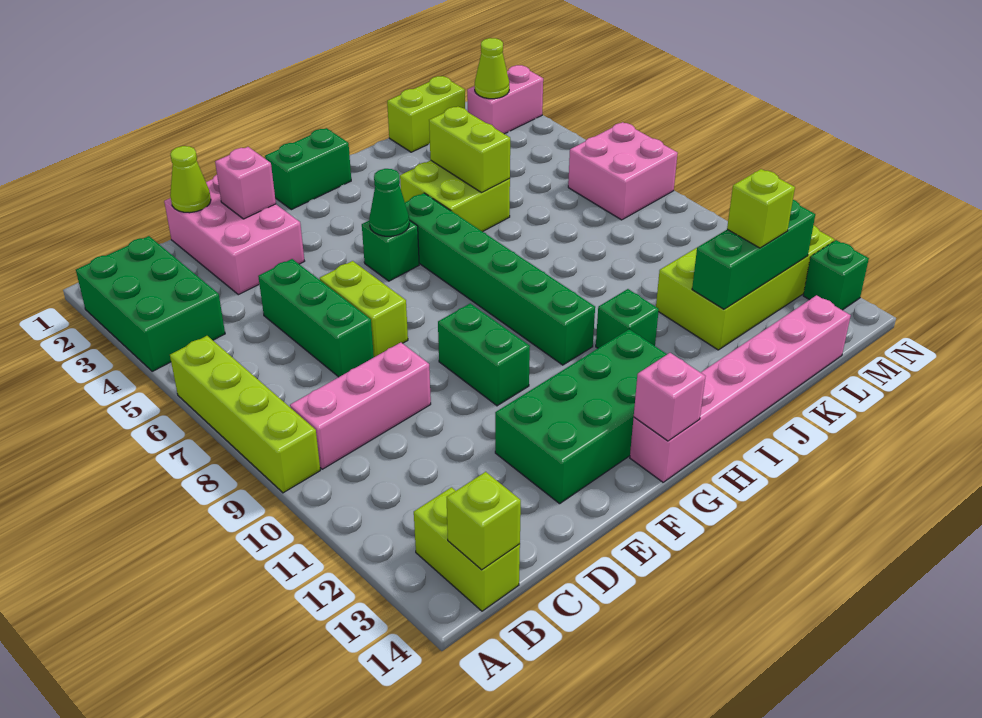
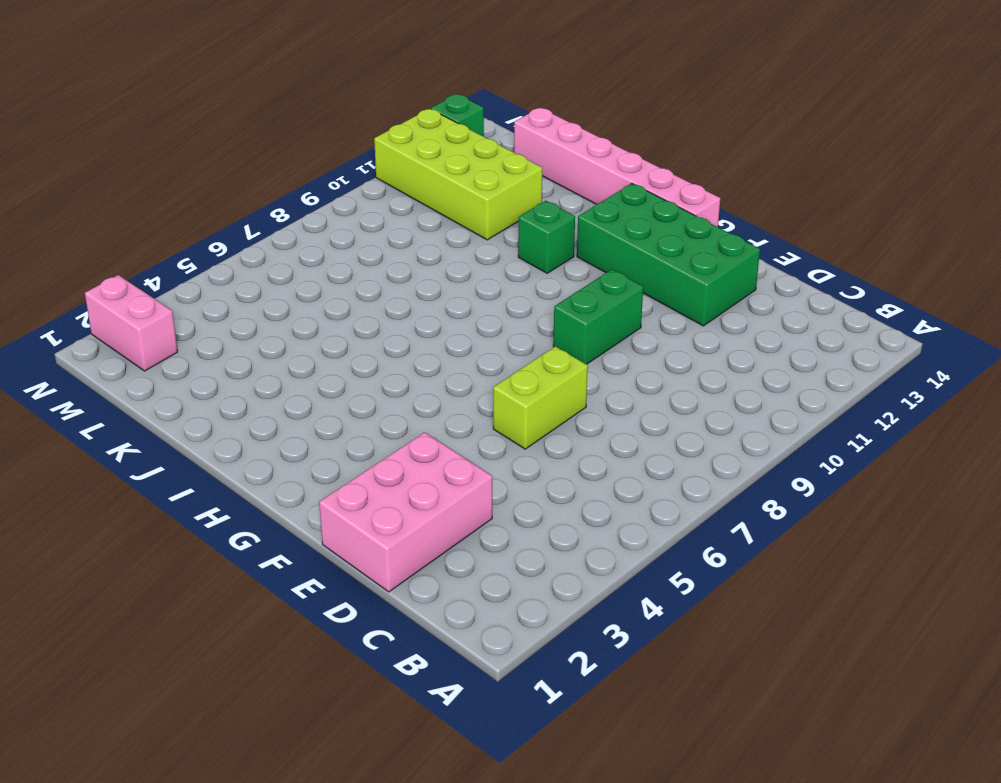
none -> green 2x3 brick [76,236,225,371]
none -> lime 1x4 brick [170,336,320,493]
none -> pink 1x3 brick [290,343,431,469]

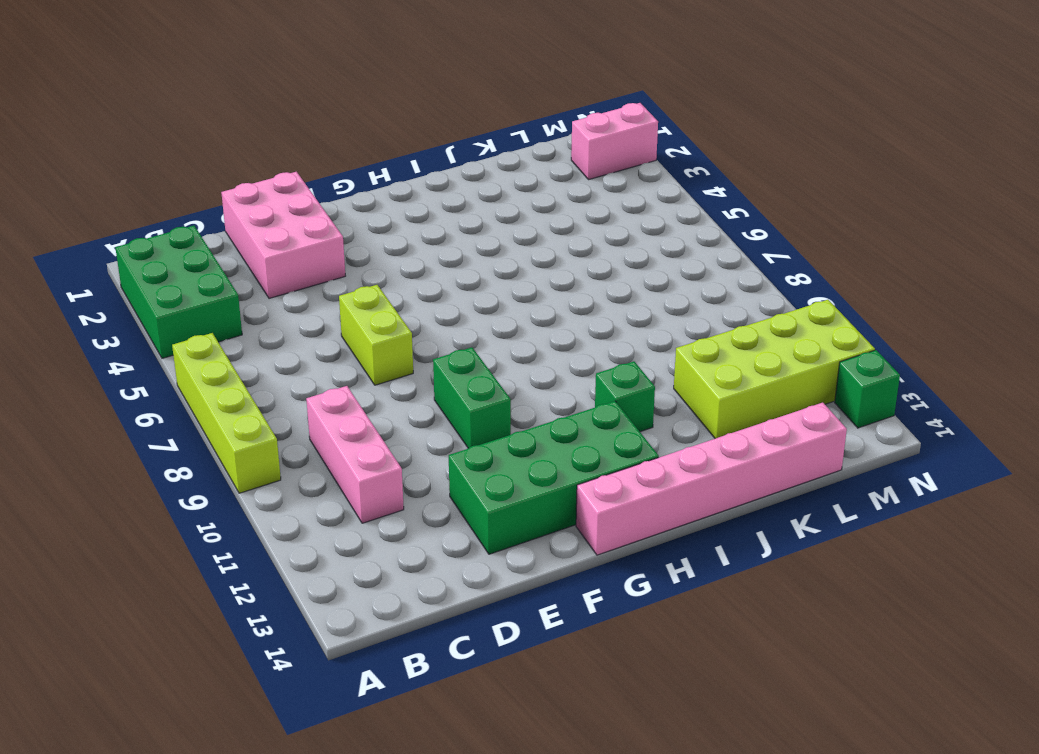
pink 1x3 brick [306,386,404,523] -> pink 1x3 brick turned to [290,343,431,469]
none -> lime 1x2 brick [414,487,520,611]
none -> green 1x3 brick [258,259,374,377]
none -> green 1x2 brick [265,128,351,210]

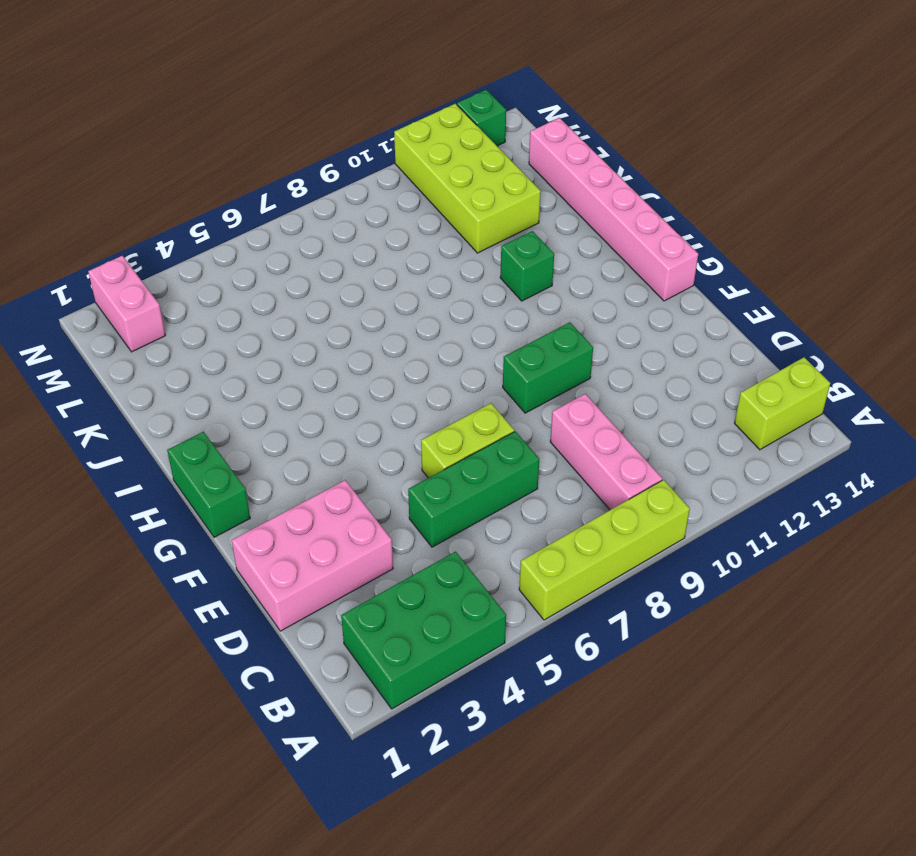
none -> green 2x4 brick [495,329,667,504]
none -> green 1x1 brick [362,220,419,281]
none -> green 1x6 brick [405,193,595,365]

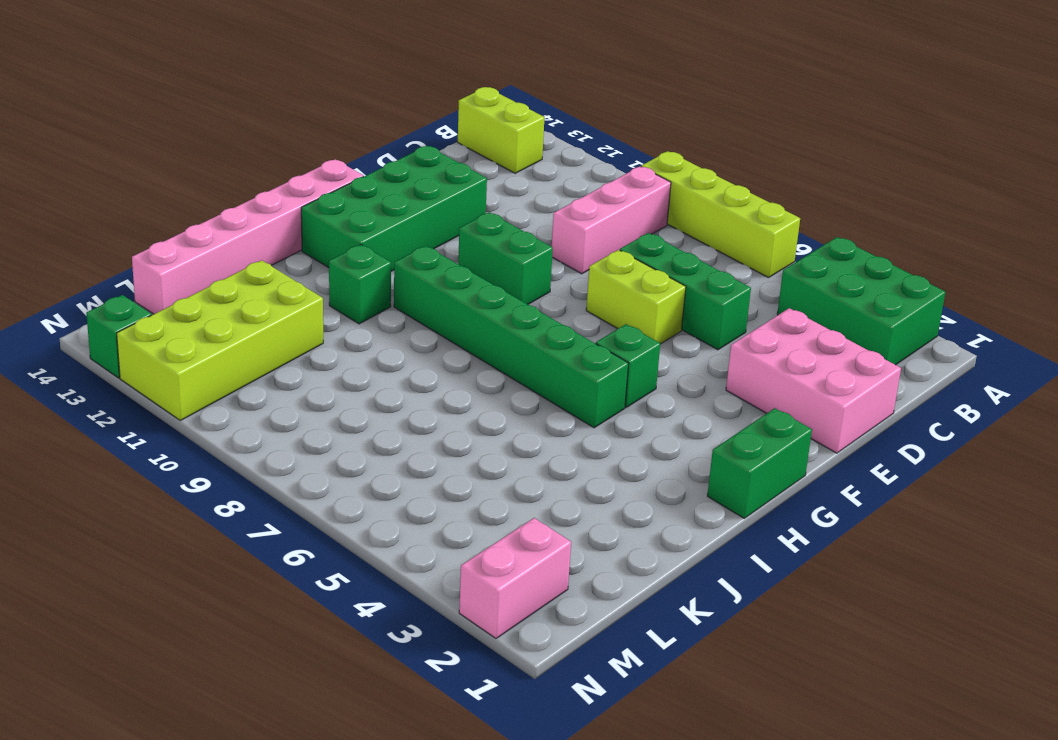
none -> lime 2x2 brick [400,160,510,232]
none -> lime 1x2 brick [387,76,465,152]
none -> pink 2x2 brick [568,122,678,220]

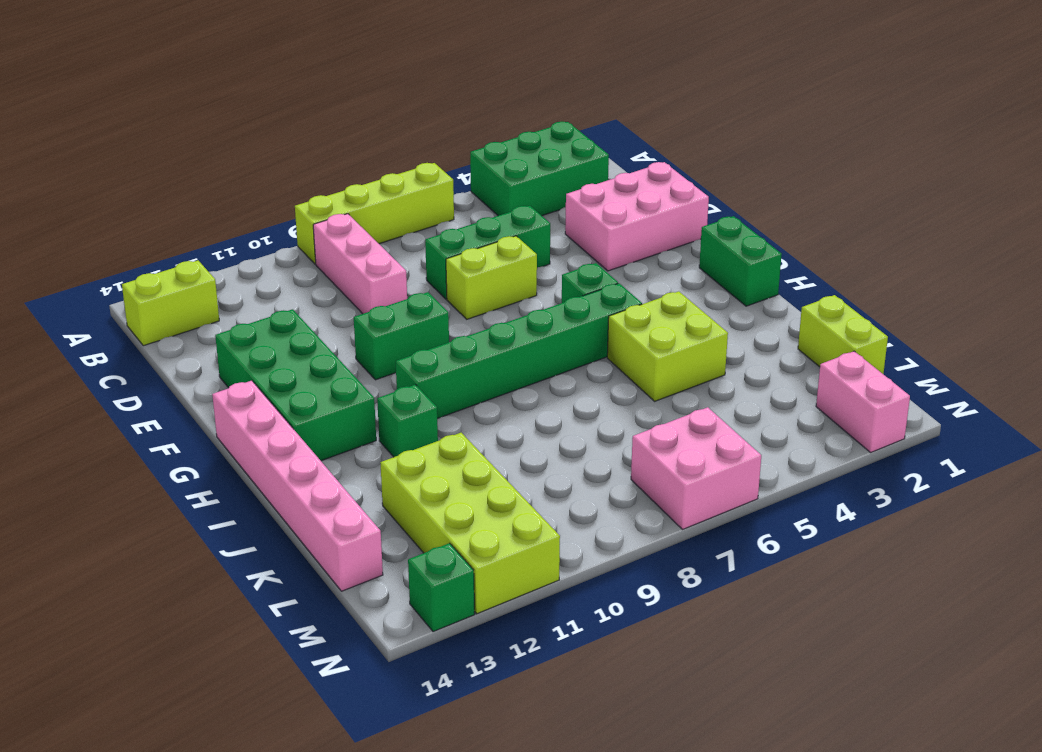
none -> lime 1x1 brick [447,472,521,570]
none -> lime 1x1 cone [170,146,211,213]
none -> pink 1x1 brick [215,147,276,219]

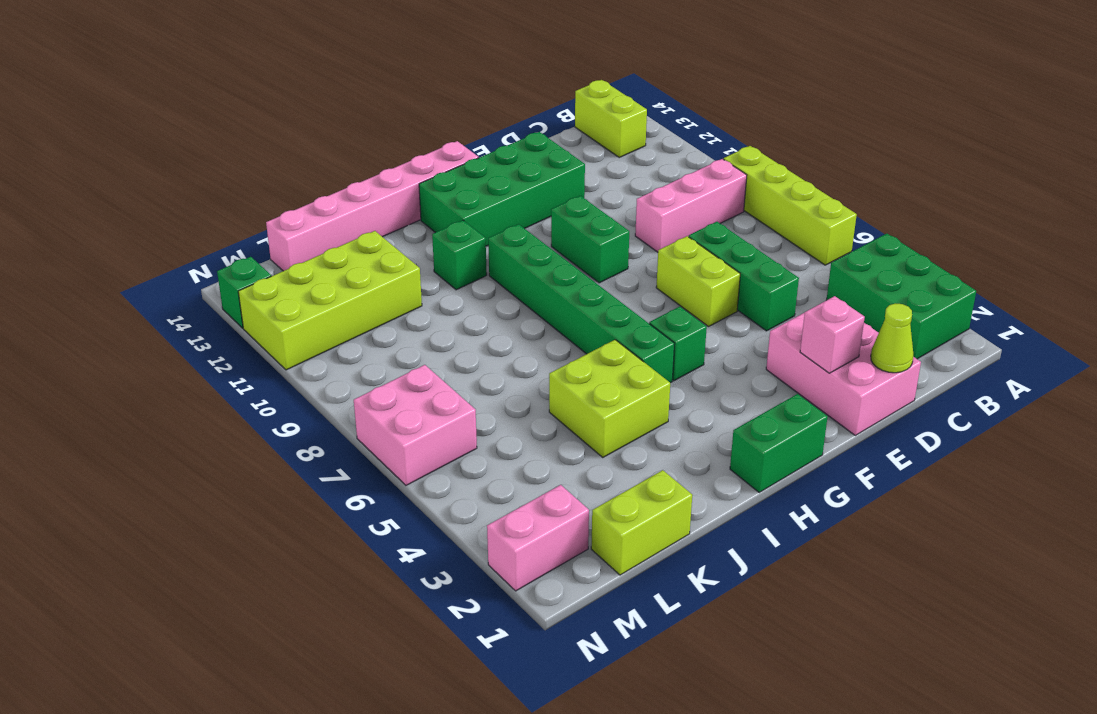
none -> lime 1x1 brick [447,472,521,570]
none -> green 1x1 cone [369,169,409,236]
none -> pink 1x1 brick [634,353,706,441]

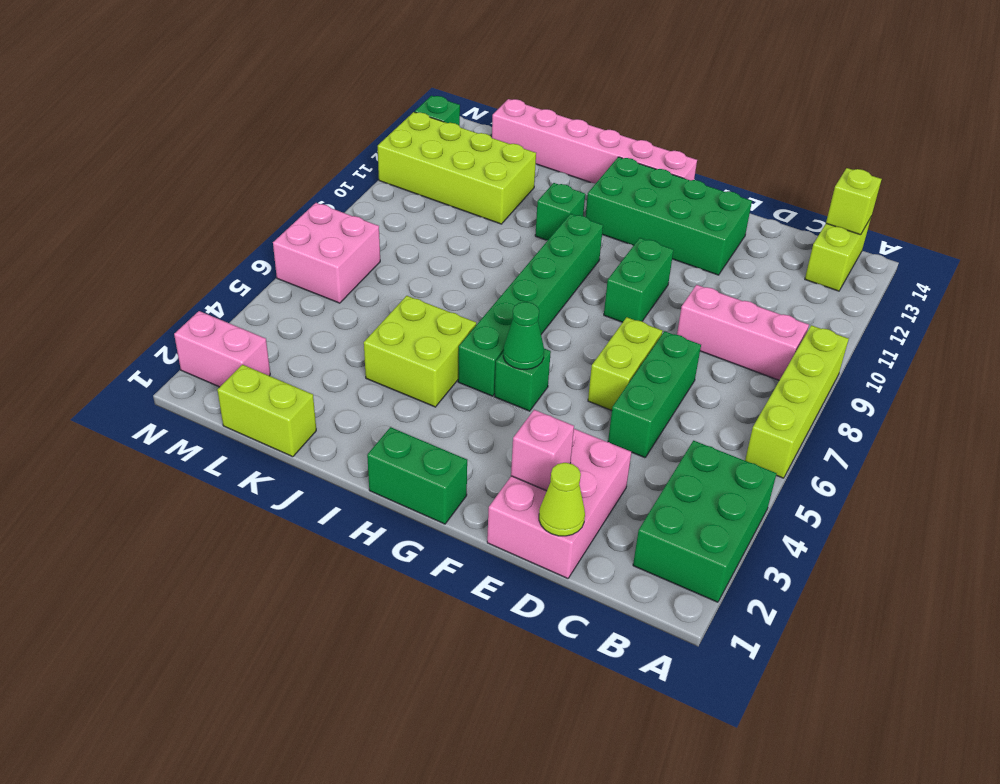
none -> pink 1x1 brick [634,353,706,441]
none -> lime 1x2 brick [429,107,510,193]
none -> green 1x3 brick [692,200,815,309]

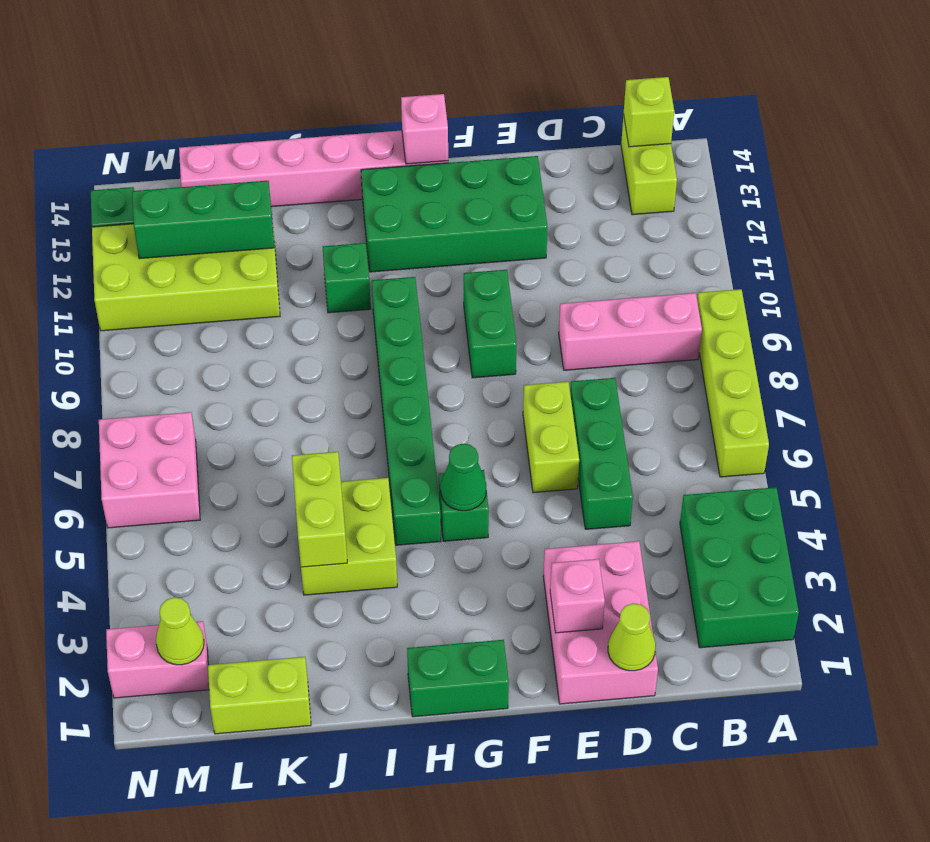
none -> lime 1x1 brick [727,169,795,248]

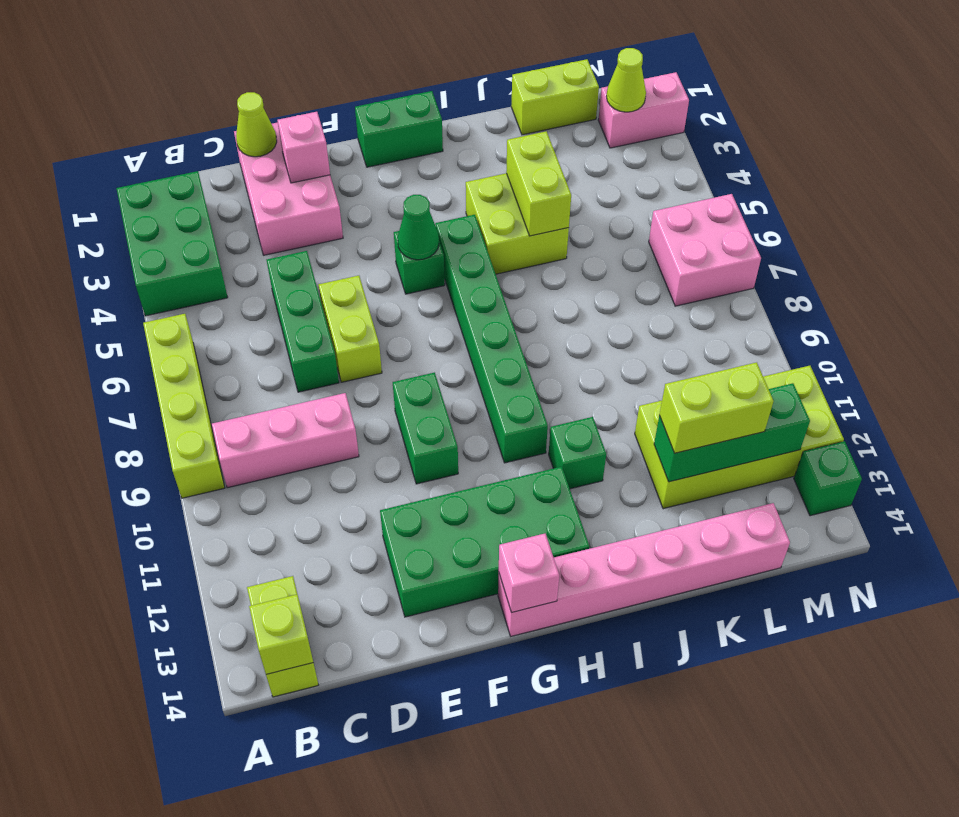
lime 1x2 brick [660,362,774,453] -> lime 1x1 brick [727,169,795,248]

